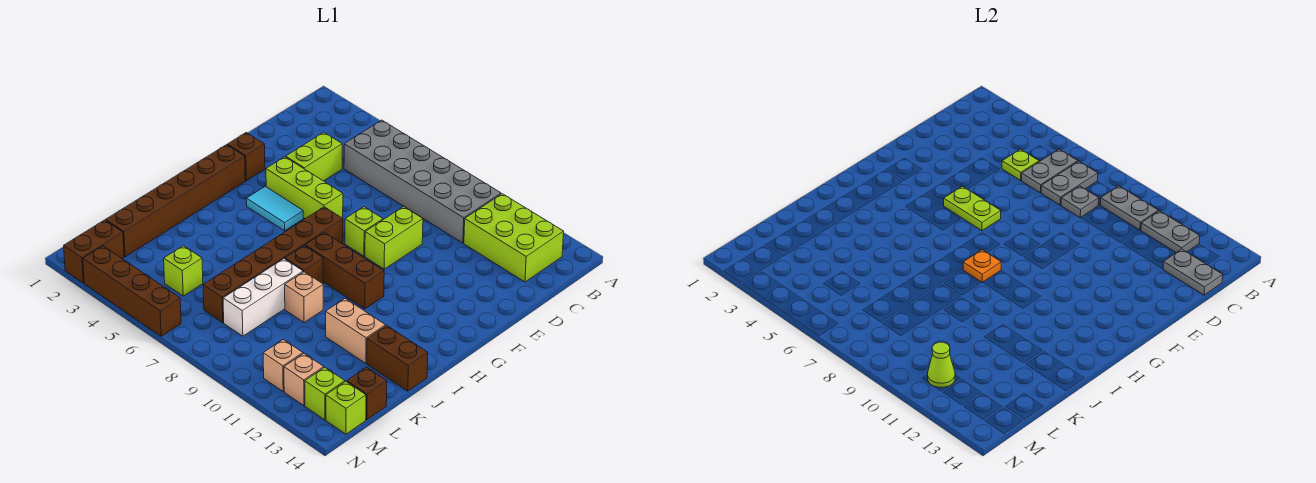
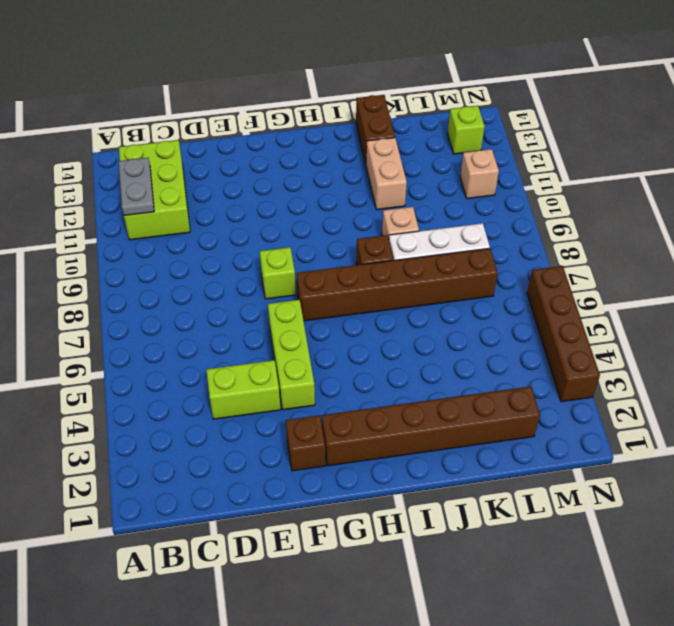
none -> grey 2x6 brick [344,120,501,243]
none -> lime 1x2 brick [365,206,423,269]
none -> cyan 1x2 tile [246,186,303,231]
none -> brown 1x3 brick [305,232,384,309]

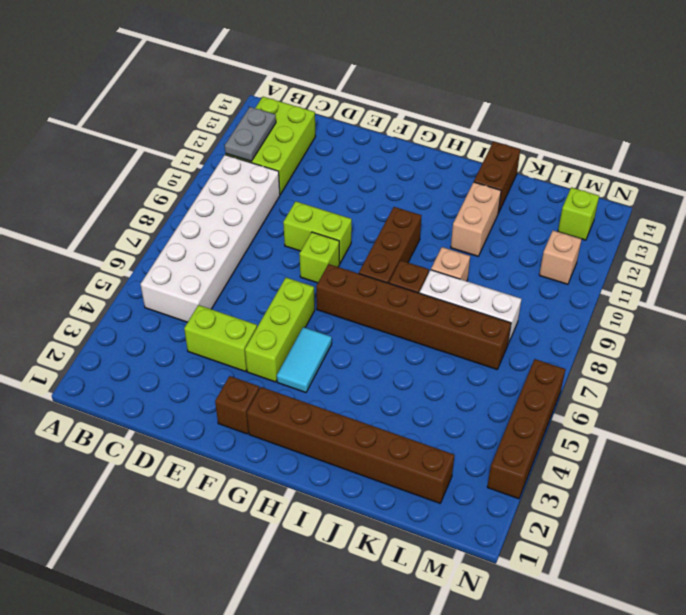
white 2x6 brick [141,155,280,322] -> grey 2x6 brick [344,120,501,243]
none -> lime 1x1 brick [164,246,203,296]
none -> brown 1x1 brick [347,367,387,420]
none -> brown 1x2 brick [64,220,124,283]
none -> tan 1x1 brick [284,353,324,406]

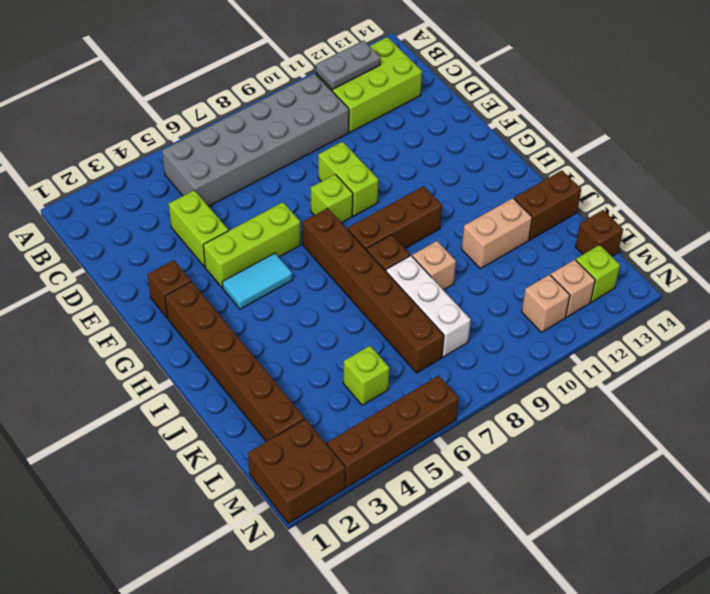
brown 2x2 brick [248,419,345,523] -> brown 1x2 brick [64,220,124,283]
none -> lime 1x1 brick [326,381,366,434]
none -> grey 1x2 plate [1021,149,1078,193]
none -> grey 1x2 plate [1041,161,1098,205]
none -> grey 1x2 plate [1100,186,1158,230]

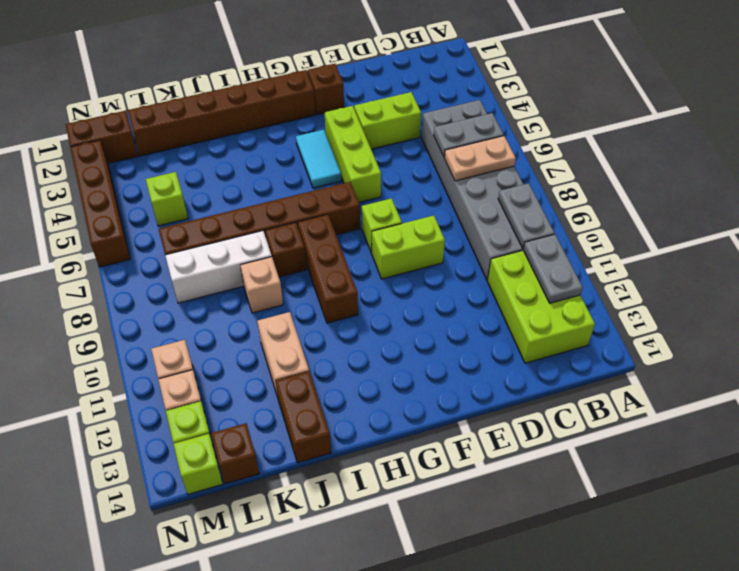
tan 1x2 plate [444,136,516,181] -> grey 1x2 plate [1041,161,1098,205]
none -> lime 1x1 plate [1002,149,1039,180]
none -> grey 1x1 plate [1061,186,1099,218]
none -> grey 1x2 plate [1163,249,1223,295]
none -> lime 1x2 plate [944,186,1001,231]

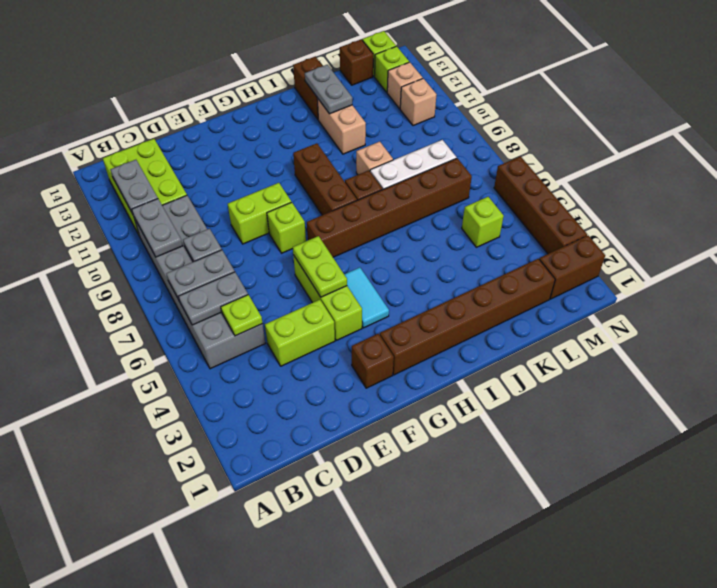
grey 1x2 plate [305,65,352,114] -> grey 1x2 plate moved to [1163,249,1223,295]
none -> orange 1x1 plate [963,250,1001,282]
none -> lime 1x1 cone [928,342,955,388]

